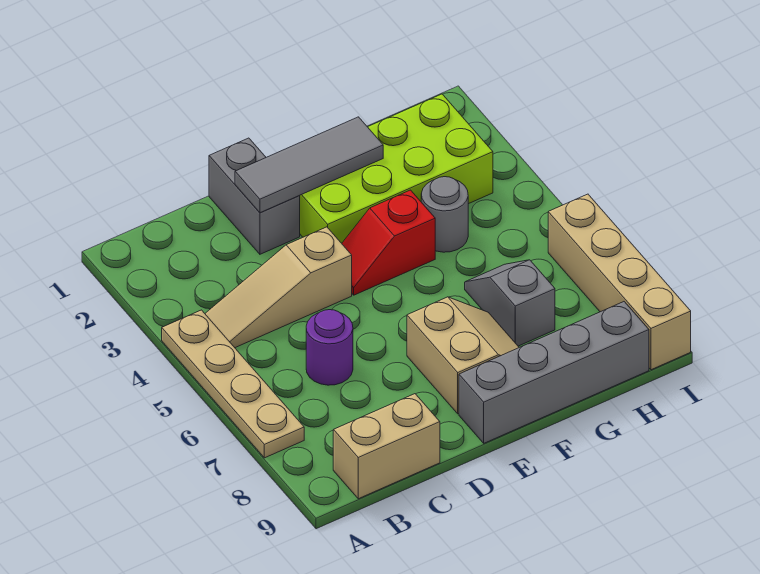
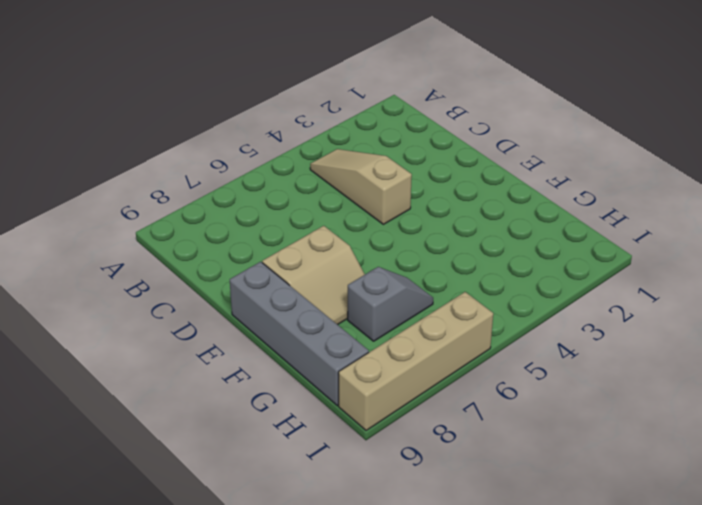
none -> tan 1x4 plate [162,310,304,458]
none -> tan 1x2 brick [333,394,440,499]
none -> purple 1x1 round brick [306,310,353,385]

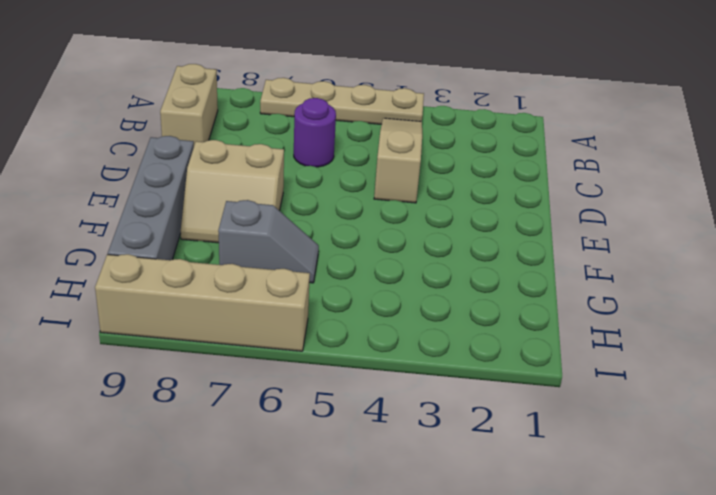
none -> grey 1x2 brick [209,138,300,254]
none -> lime 2x4 brick [300,94,493,243]
none -> red 1x2 slope [342,190,435,295]

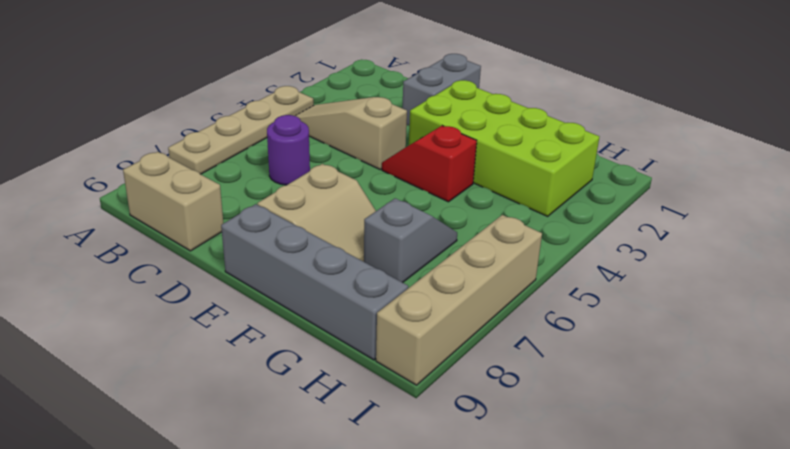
none -> grey 1x1 round brick [421,177,468,252]
none -> grey 1x3 tile [235,117,383,213]

